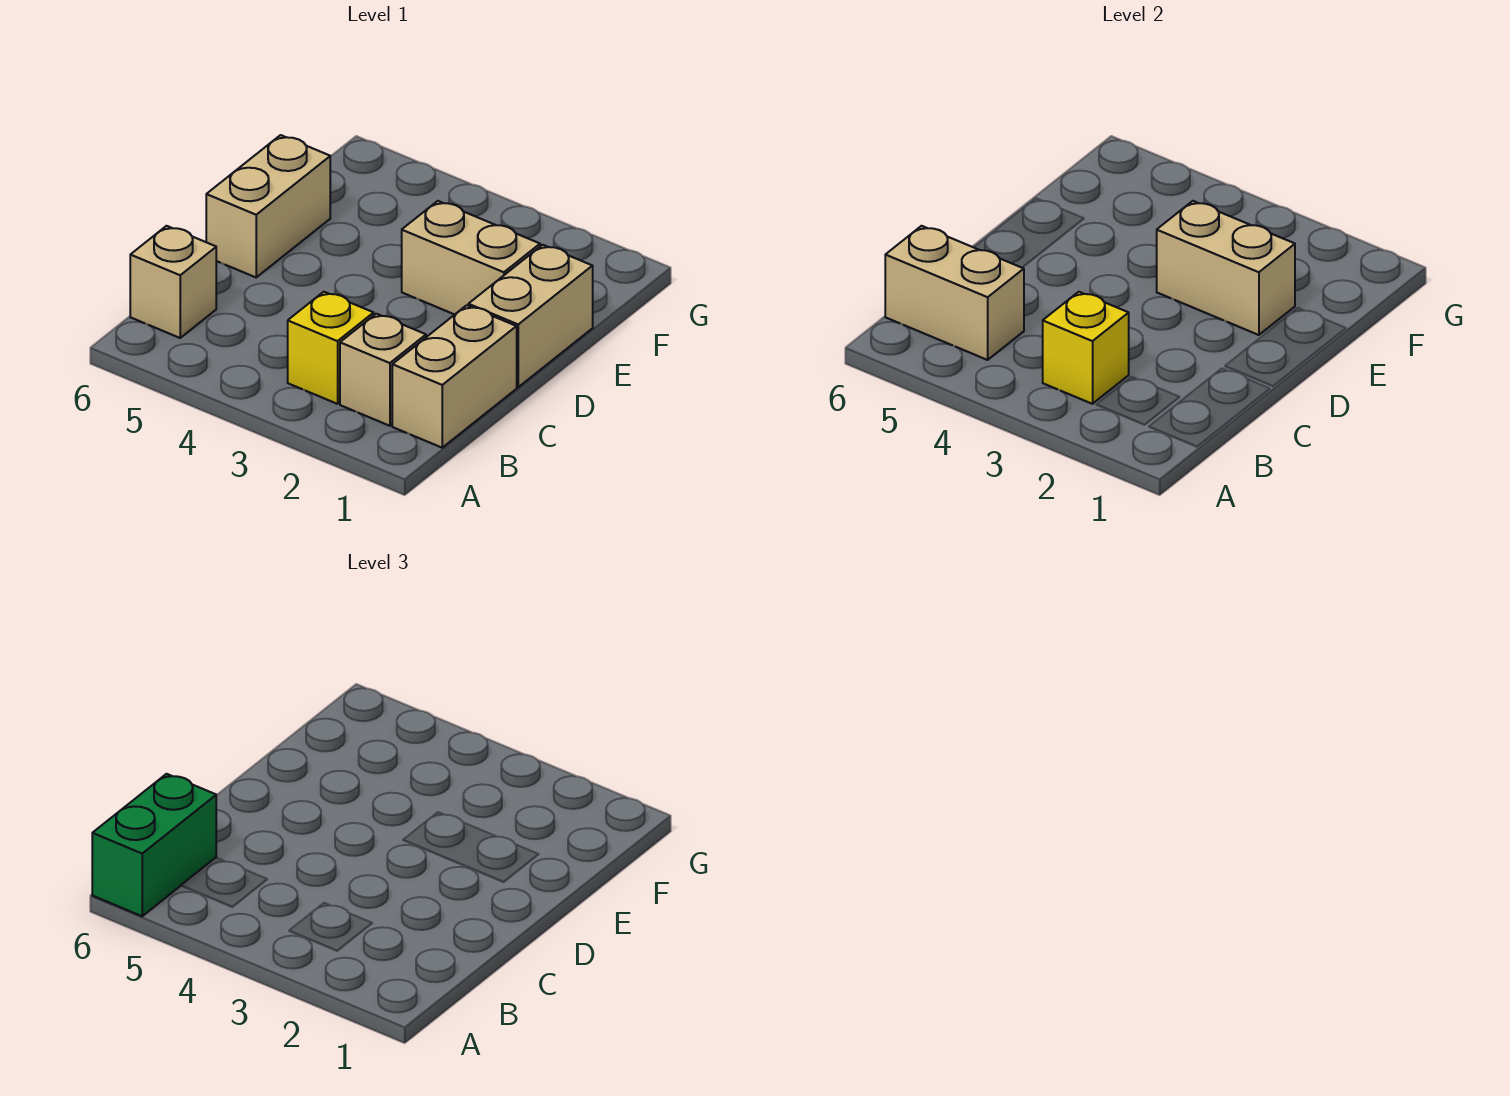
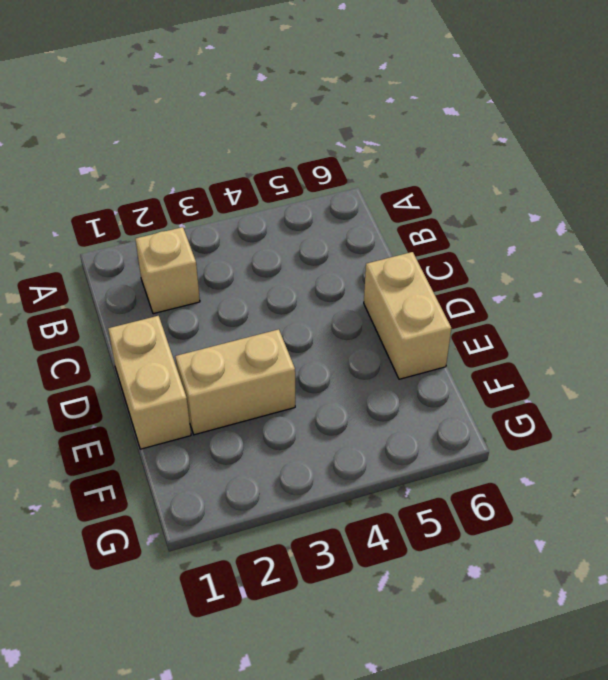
none -> tan 1x2 brick [392,305,517,448]
none -> yellow 1x1 brick [288,292,374,404]

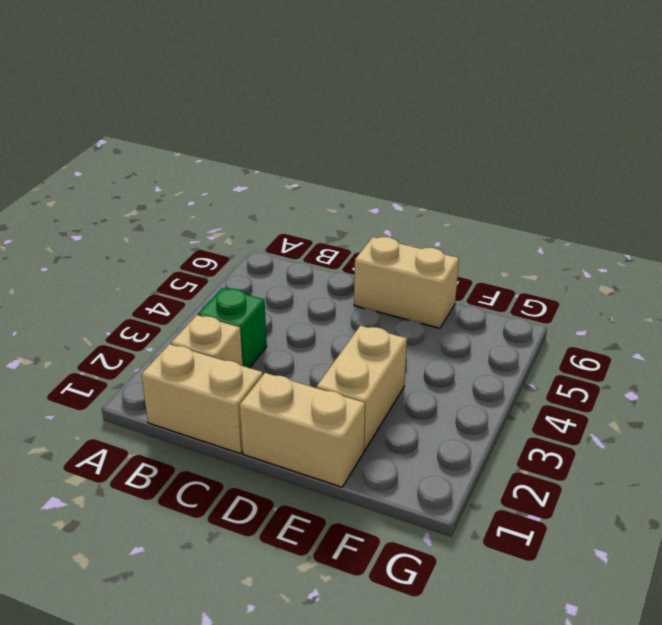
green 1x1 brick [198,288,267,368] -> yellow 1x1 brick [288,292,374,404]
none -> tan 1x1 brick [130,226,216,338]
none -> yellow 1x1 brick [1043,292,1129,404]

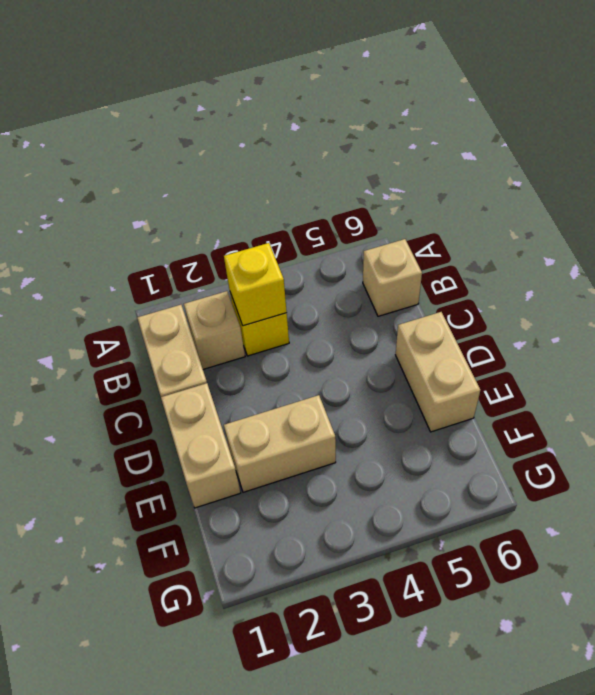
none -> tan 1x2 brick [885,226,1024,360]
none -> tan 1x2 brick [1157,201,1295,335]

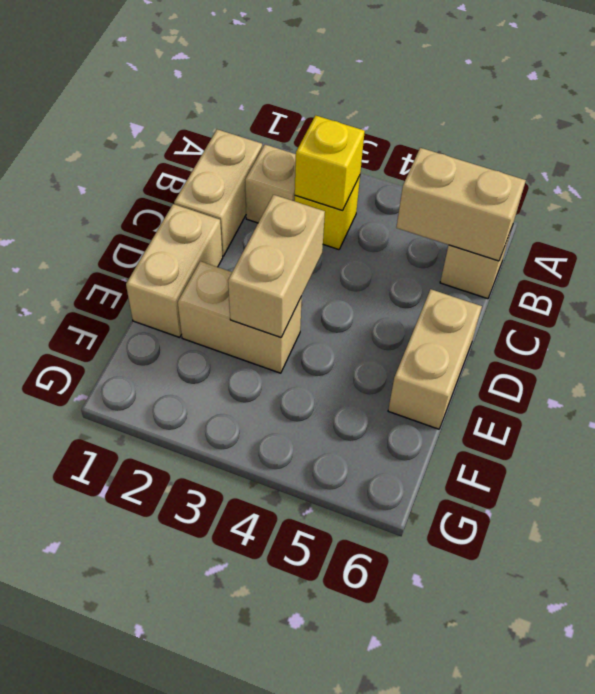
tan 1x2 brick [228,195,325,338] -> tan 1x2 brick turned to [1157,201,1295,335]
none -> green 1x2 brick [92,774,216,916]

